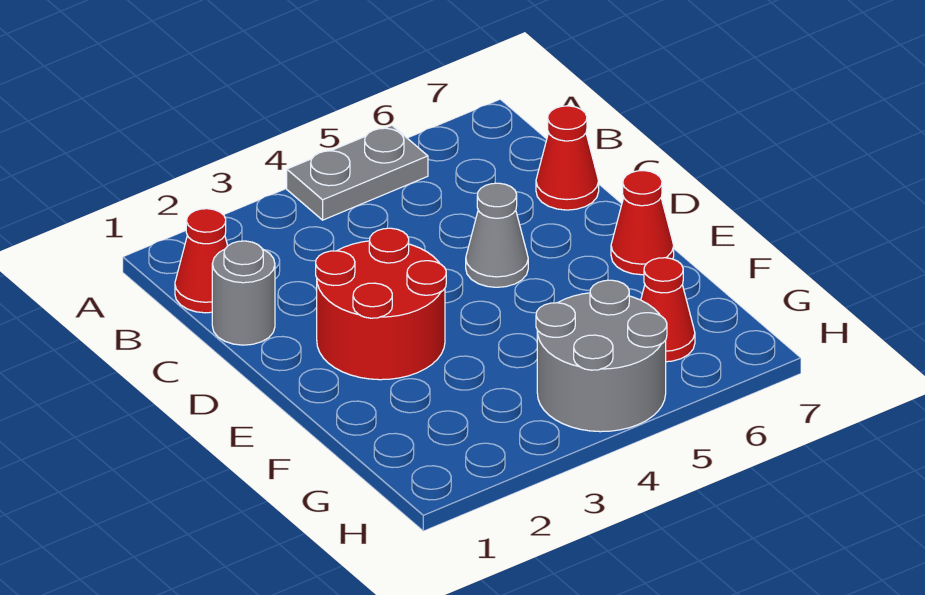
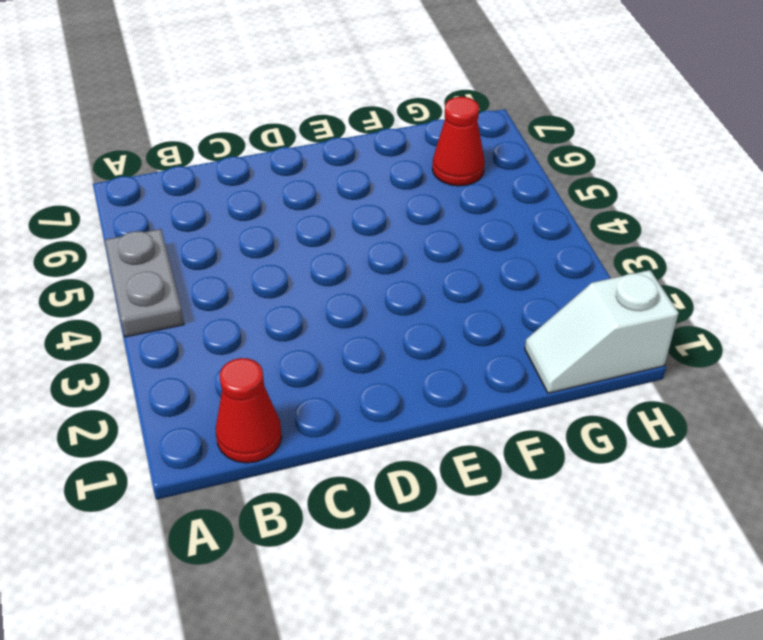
white 1x2 slope [525,270,679,393] -> none
none -> grey 1x1 round brick [212,241,275,345]
none -> red 1x1 cone [536,106,599,210]

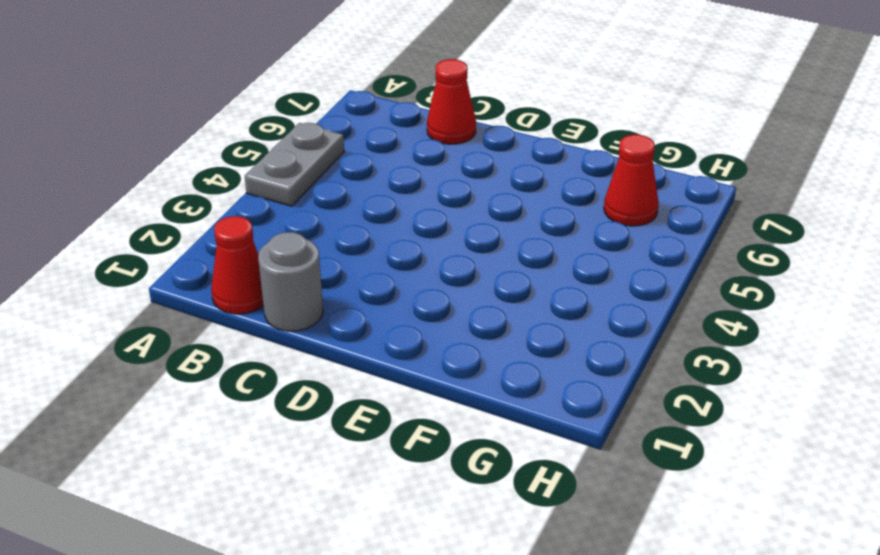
none -> red 2x2 round brick [316,228,446,380]
none -> grey 1x1 cone [466,183,528,287]

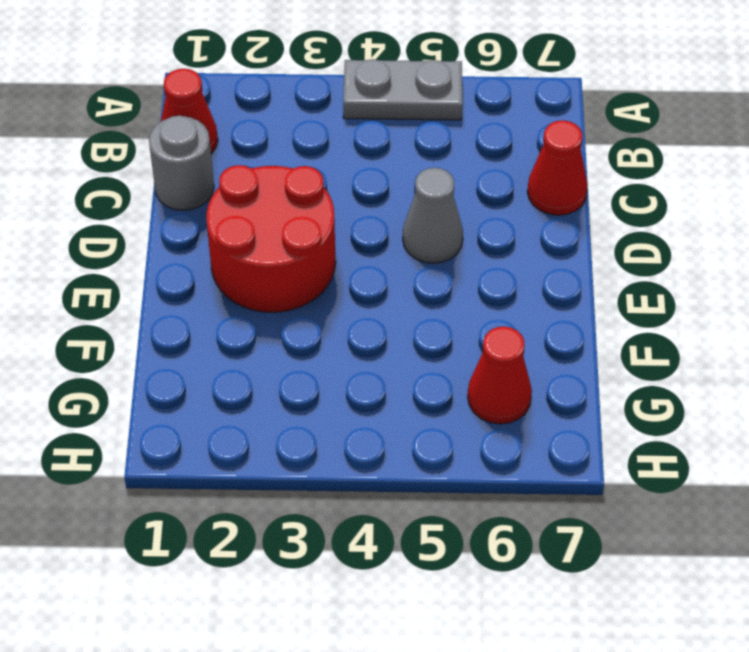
none -> red 1x1 cone [611,171,674,275]
none -> grey 2x2 round brick [536,280,667,432]

